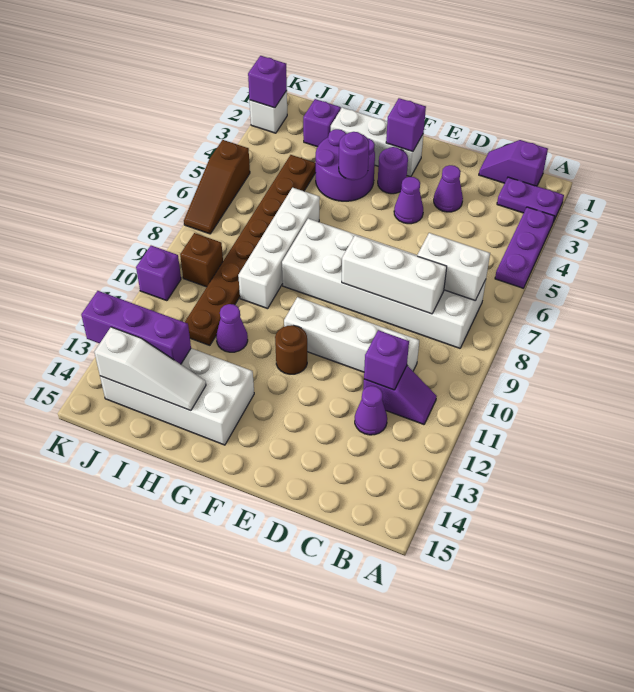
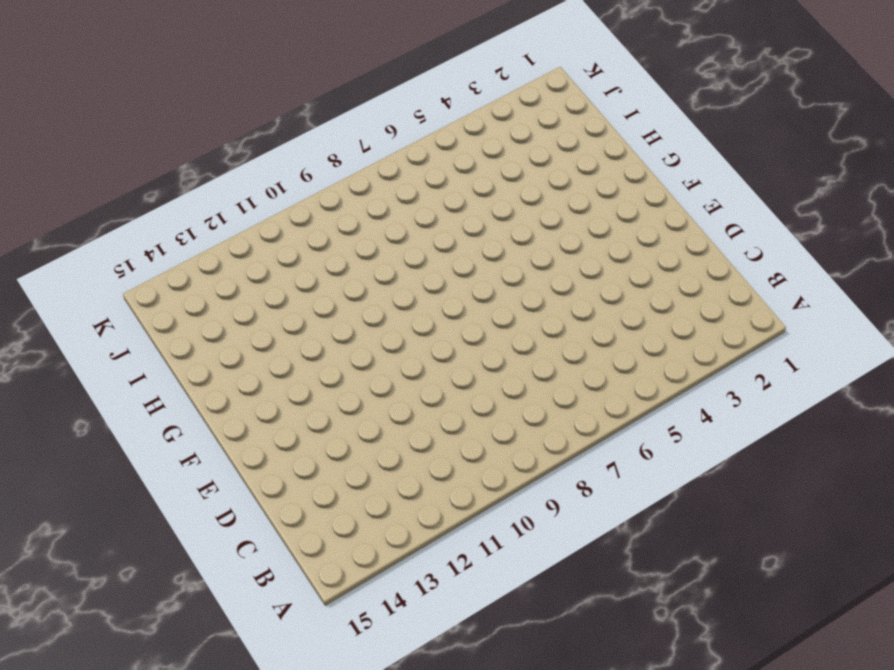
none -> purple 1x2 plate [497,177,564,220]
none -> purple 1x3 plate [495,207,555,288]
none -> purple 1x2 slope [479,140,548,186]
none -> white 2x6 brick [282,219,486,348]

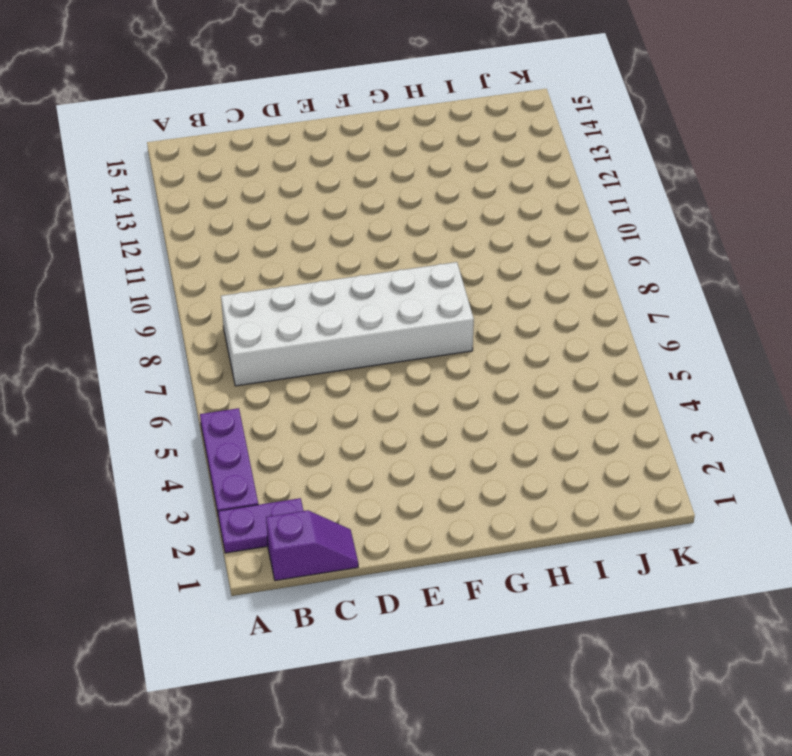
none -> purple 1x2 slope [363,366,437,424]
none -> white 1x4 brick [284,297,419,372]
none -> purple 1x1 cone [355,386,387,435]
none -> purple 1x1 cone [434,165,463,212]

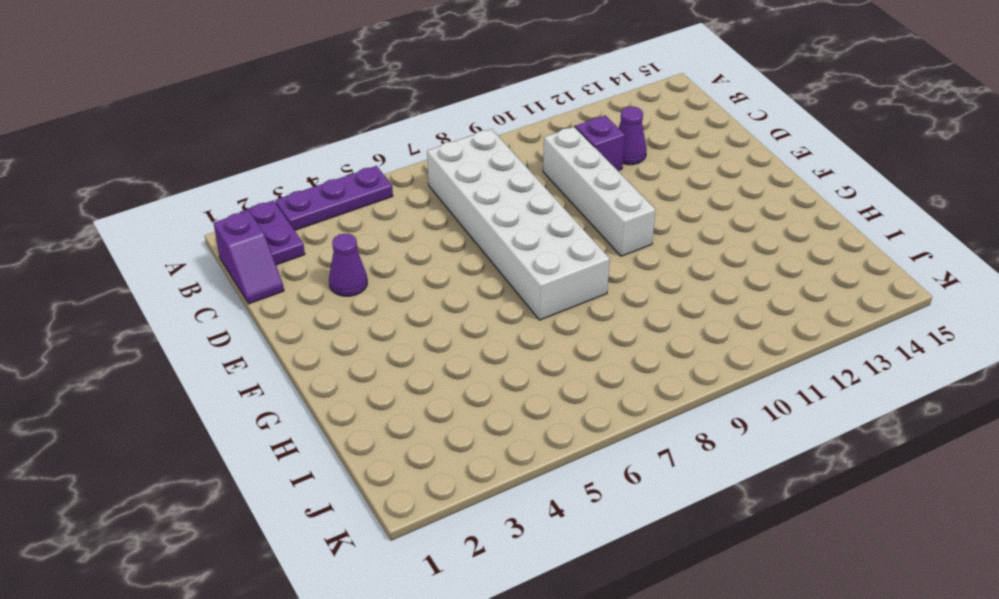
none -> purple 1x1 cone [394,177,423,224]
none -> white 1x3 brick [331,108,423,177]
none -> purple 1x1 round brick [378,147,408,194]
none -> brown 1x1 round brick [275,325,307,374]

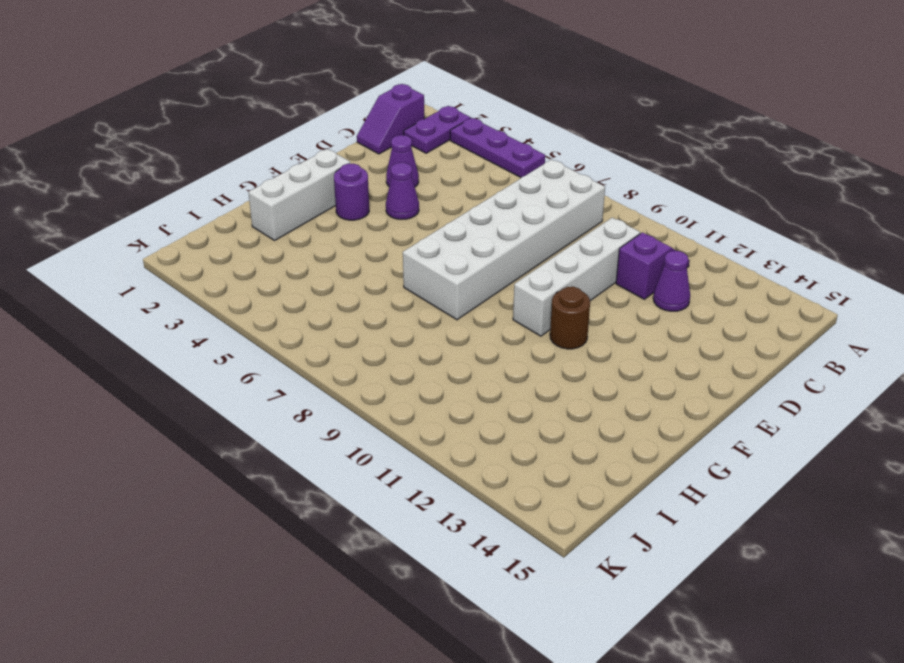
none -> purple 2x2 round brick [316,129,375,201]
none -> white 2x4 brick [100,348,254,445]
none -> white 1x4 brick [238,188,320,309]
none -> purple 1x1 cone [216,304,248,352]

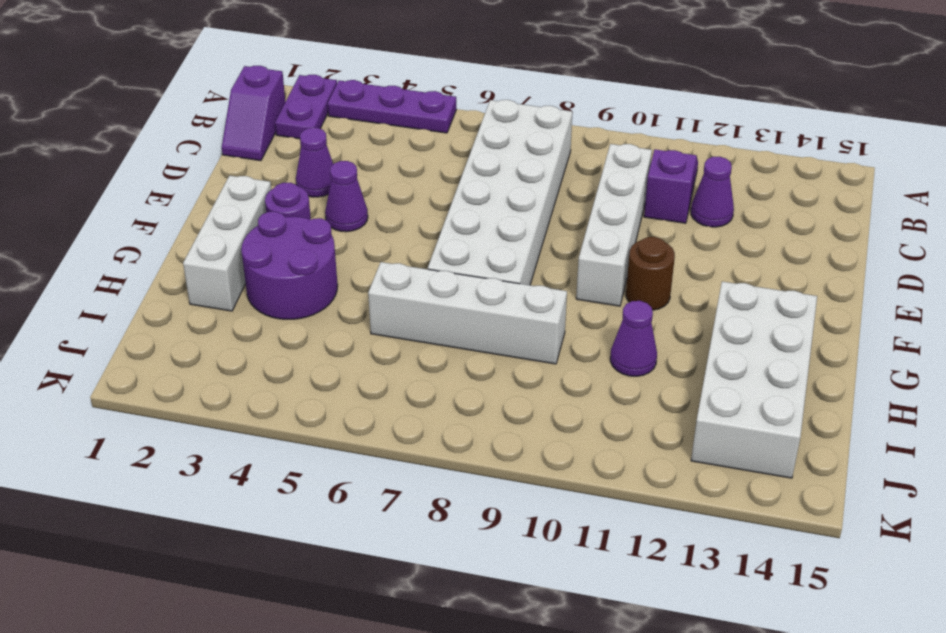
none -> purple 1x1 brick [303,99,341,147]
none -> brown 1x8 plate [185,155,316,345]
none -> brown 1x1 brick [180,233,223,287]
none -> white 1x1 brick [250,91,287,133]

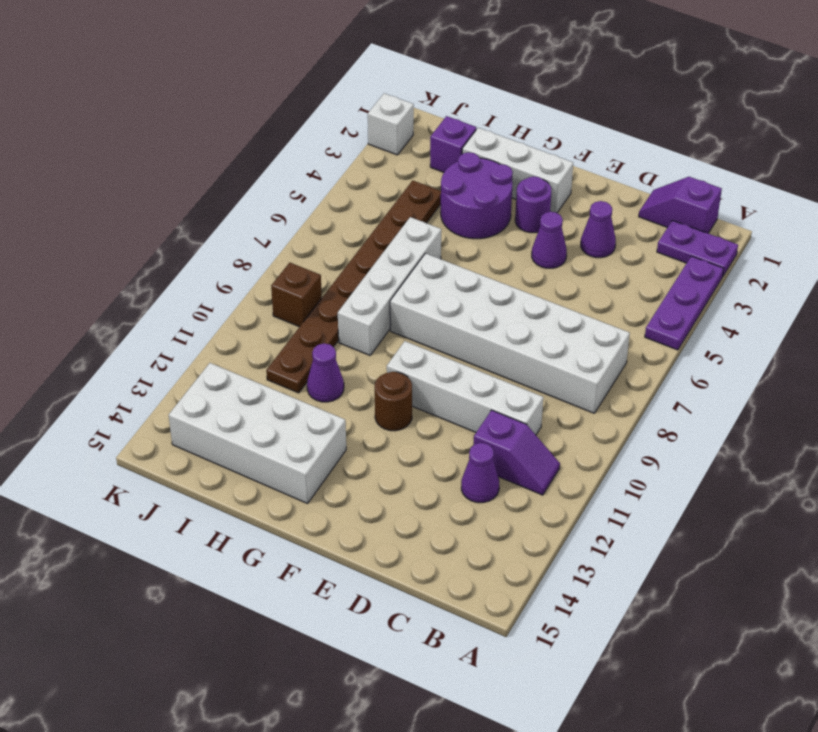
none -> brown 1x3 slope [184,140,250,234]
none -> purple 1x1 brick [136,246,181,301]
none -> white 1x2 brick [417,233,490,300]
none -> white 1x3 brick [342,235,447,314]

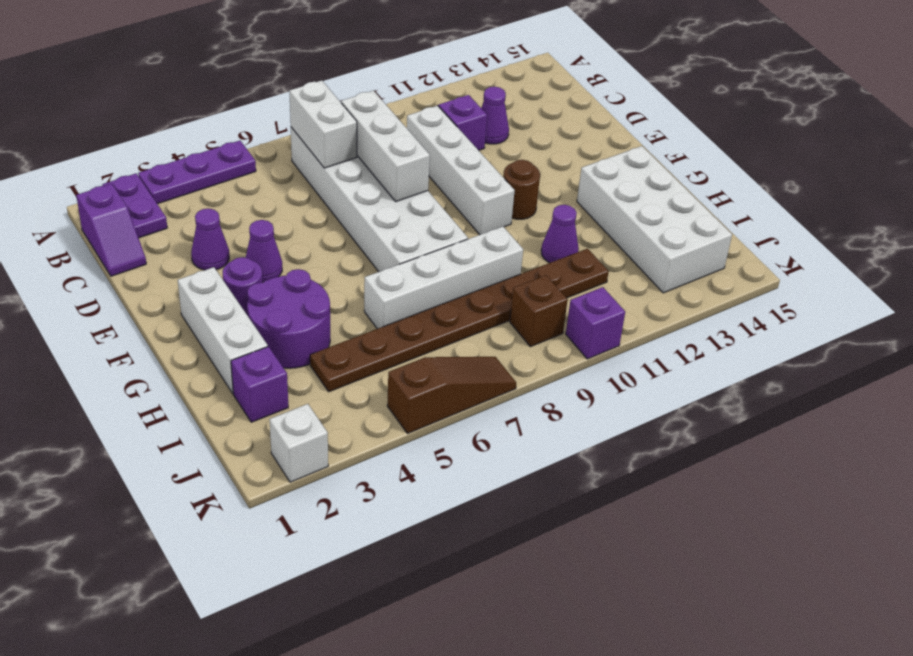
none -> purple 1x1 brick [364,330,409,390]
none -> purple 1x1 brick [386,98,426,152]
none -> purple 1x1 round brick [339,132,369,180]
none -> white 1x3 slope [94,327,206,411]

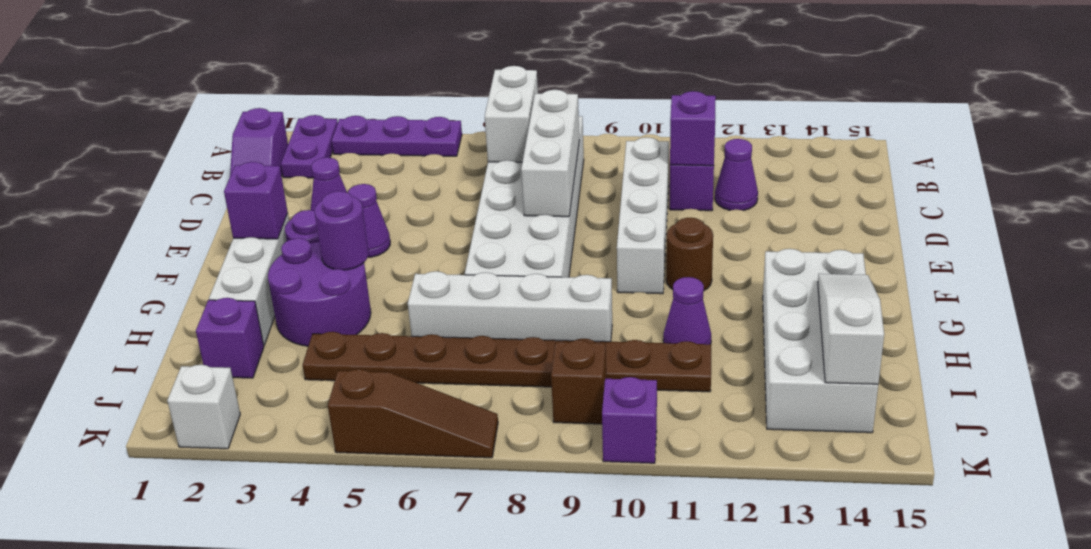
none -> purple 1x3 brick [81,291,191,364]
none -> purple 1x1 brick [248,56,287,108]

